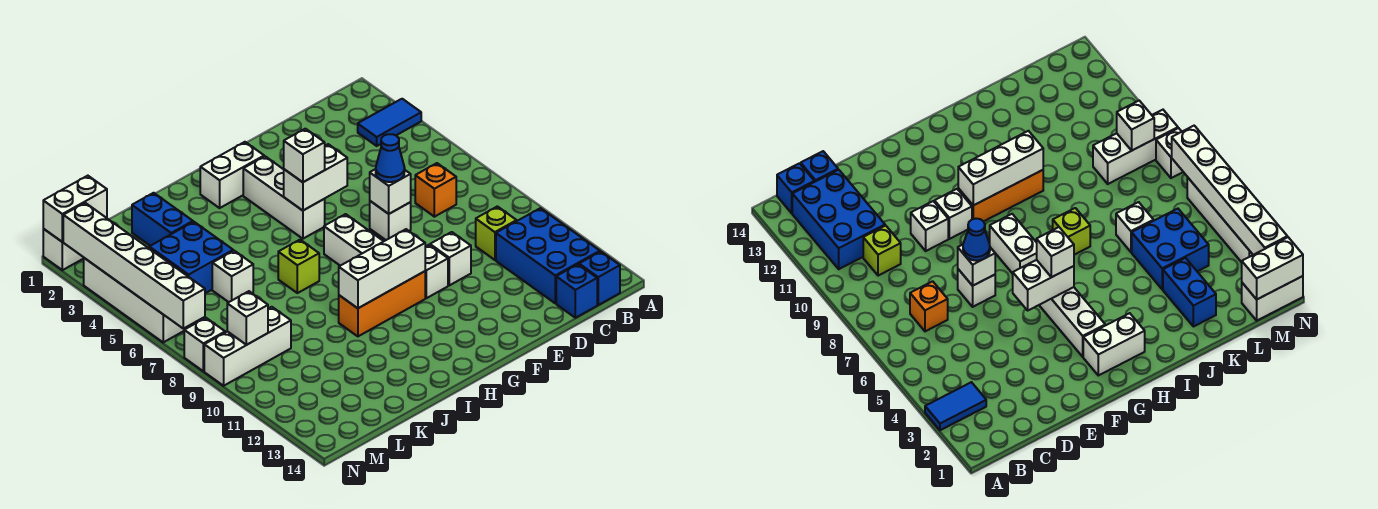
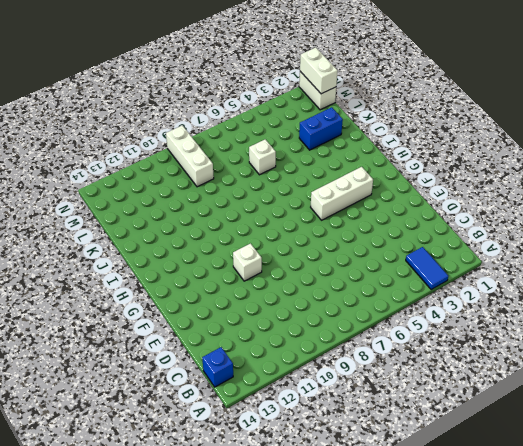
none -> blue 2x3 brick [496,208,600,303]
none -> orange 1x1 brick [415,163,456,217]
none -> lime 1x1 brick [476,206,517,260]

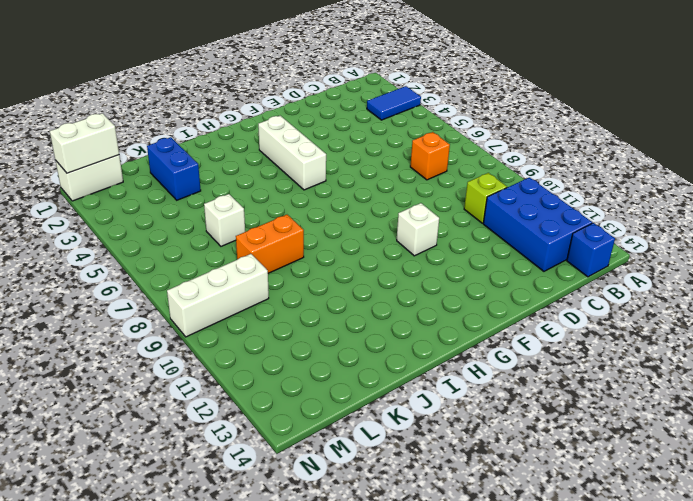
orange 1x2 brick [236,215,304,273] -> none
none -> blue 1x1 brick [556,264,597,318]
none -> white 1x1 brick [370,201,411,240]
none -> white 1x1 brick [430,232,471,285]

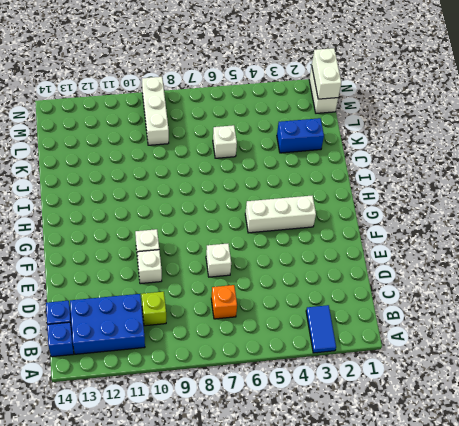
none -> white 1x2 brick [200,142,264,208]
none -> white 1x2 brick [324,214,384,266]
none -> orange 1x3 brick [339,271,425,336]

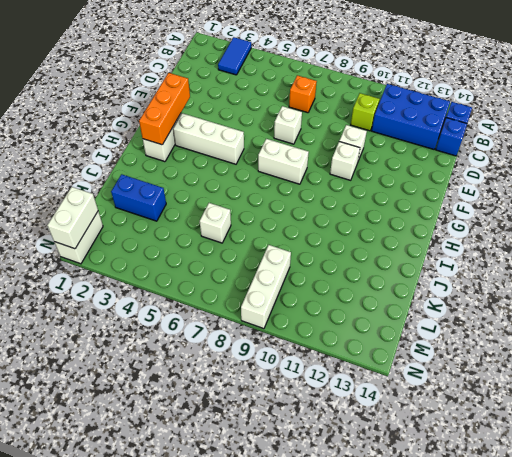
orange 1x3 brick [139,73,190,145] -> orange 1x3 brick moved to [339,271,425,336]
none -> lime 1x1 brick [278,240,319,293]
none -> blue 2x2 brick [149,222,233,293]
none -> white 1x4 brick [84,258,185,342]

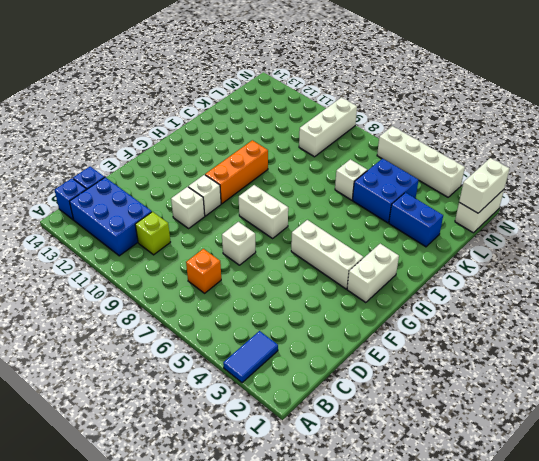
none -> lime 1x1 brick [278,240,319,293]
none -> white 1x1 brick [184,318,225,371]
none -> white 1x1 brick [370,169,411,214]

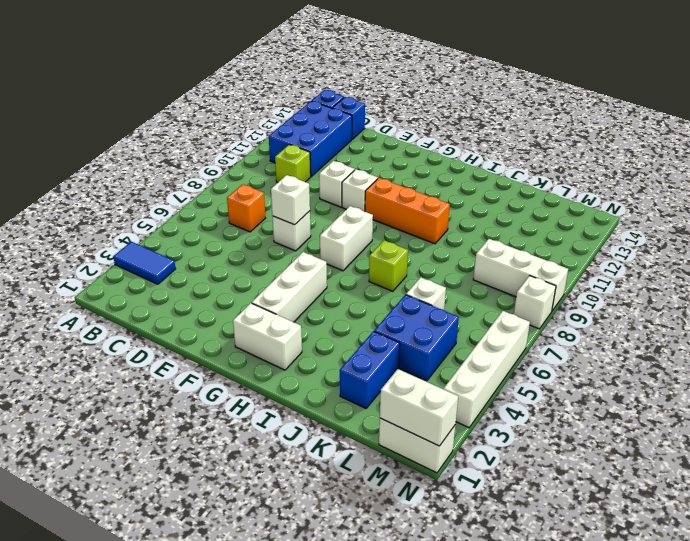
none -> white 1x2 brick [284,144,347,211]
none -> white 1x3 brick [339,229,425,308]
none -> white 1x1 brick [227,291,268,345]

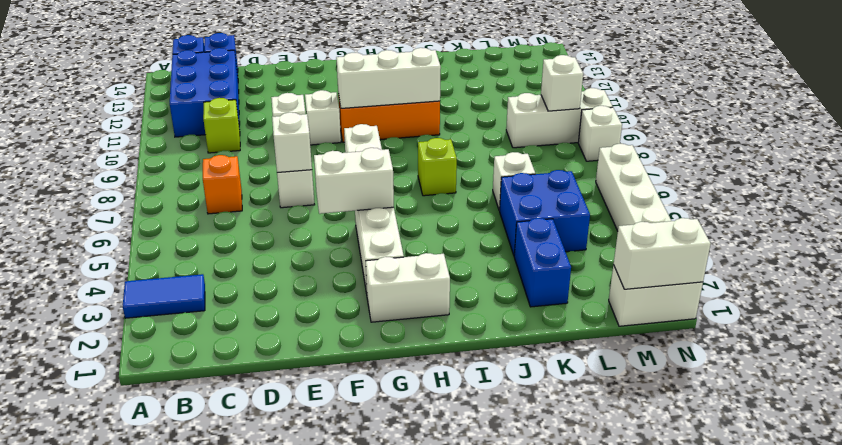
none -> white 1x6 brick [63,203,205,329]
none -> blue 1x1 cone [376,134,405,182]
none -> white 1x1 brick [284,129,325,182]

